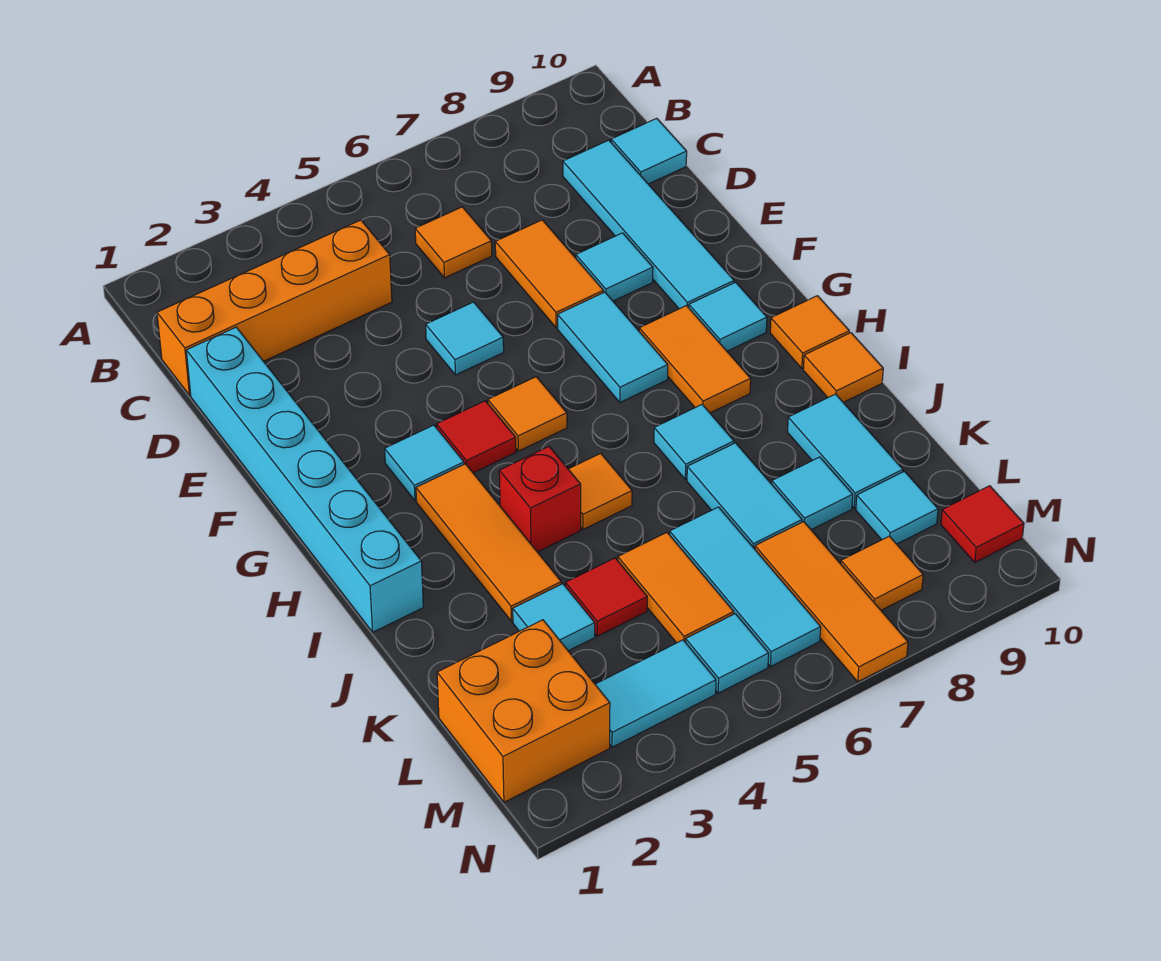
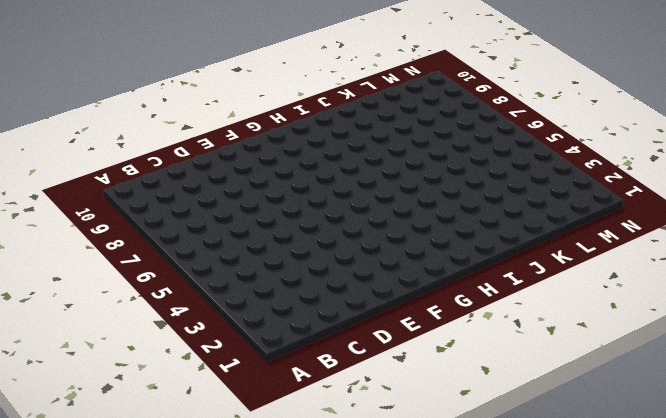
none -> orange 1x4 brick [157,220,392,395]
none -> orange 1x1 tile [415,207,492,278]
none -> cyan 1x4 tile [563,140,734,309]
none -> cyan 1x1 tile [611,118,687,184]

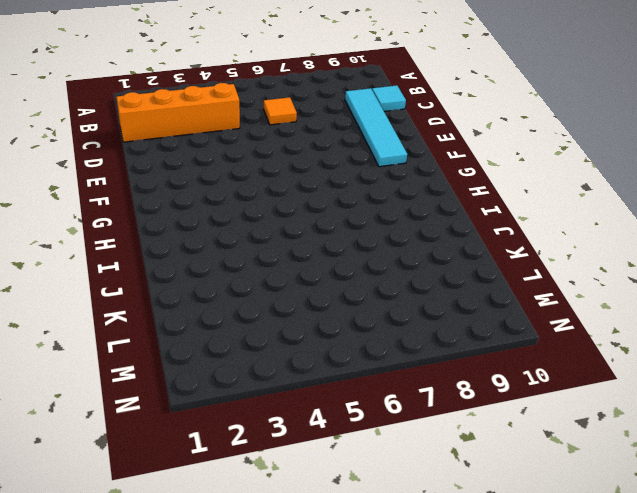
none -> cyan 1x6 brick [186,327,423,632]
none -> orange 1x2 tile [495,220,603,328]
none -> cyan 1x1 tile [426,302,504,375]
none -> cyan 1x1 tile [576,233,653,301]

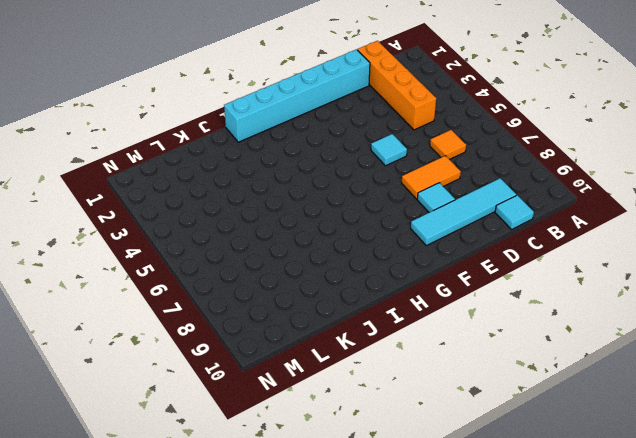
none -> cyan 1x2 tile [558,292,668,402]
none -> cyan 1x1 tile [385,425,464,501]
none -> red 1x1 tile [436,401,516,473]
none -> orange 1x1 tile [488,377,567,451]

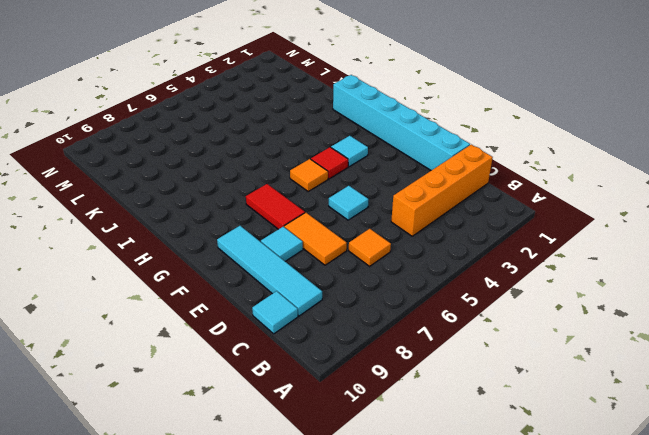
red 1x2 tile [246,184,305,229] -> cyan 1x2 tile [558,292,668,402]
none -> orange 1x2 tile [639,306,751,413]
none -> cyan 1x1 tile [689,282,767,351]
none -> orange 1x3 tile [416,464,561,621]
none -> orange 1x1 tile [770,296,849,368]

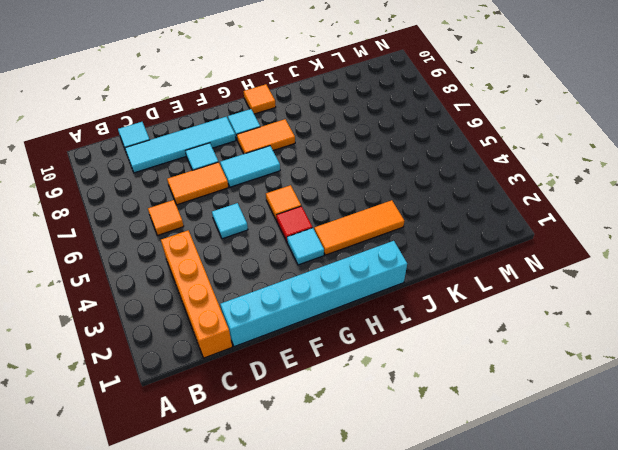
none -> red 1x1 brick [499,447,581,552]
none -> orange 1x1 tile [569,453,632,529]
none -> cyan 1x1 tile [654,405,734,479]
none -> orange 1x1 tile [803,333,883,402]

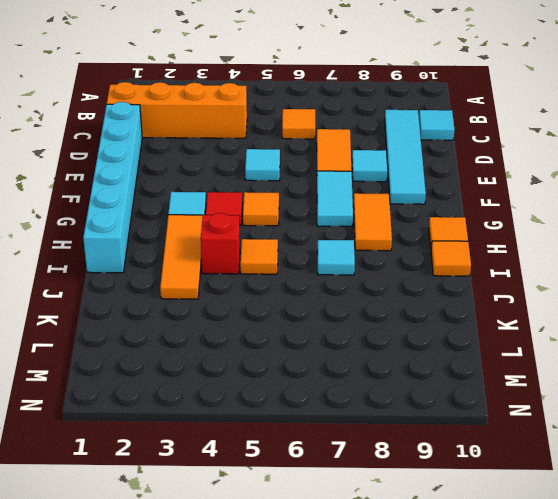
none -> cyan 1x1 tile [689,282,767,351]
none -> cyan 1x2 tile [687,443,802,549]
none -> cyan 1x2 tile [788,394,903,508]
none -> cyan 1x1 tile [513,584,595,651]

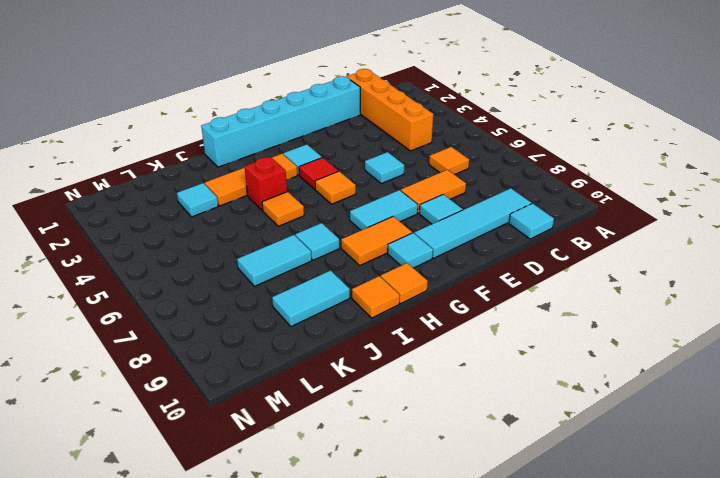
none -> red 1x1 tile [566,558,647,636]
none -> orange 1x2 tile [618,533,734,643]
none -> cyan 1x3 tile [670,507,821,667]
none -> cyan 1x1 tile [772,457,853,530]

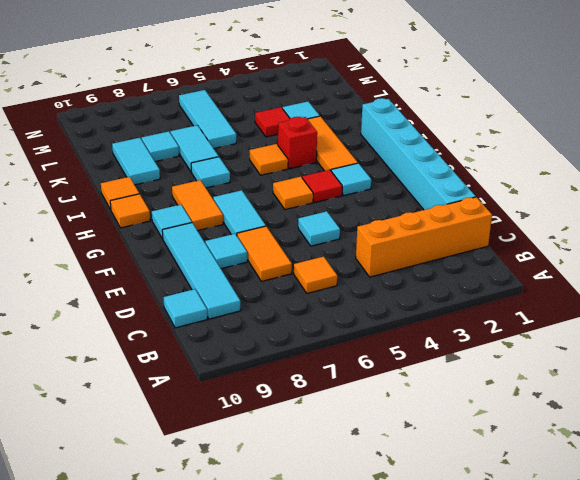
none -> orange 1x2 tile [618,533,734,643]
none -> orange 2x2 brick [437,620,610,802]
none -> orange 1x3 tile [755,522,908,682]
none -> cyan 1x1 tile [856,471,938,544]

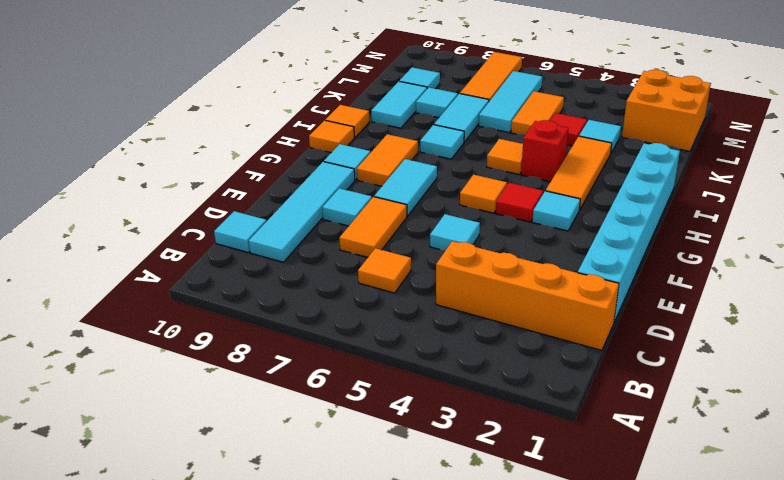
none -> cyan 1x2 tile [595,640,716,747]
none -> cyan 1x1 tile [686,614,769,693]
none -> orange 1x1 tile [841,536,923,610]
none -> red 1x1 tile [941,486,1024,562]

